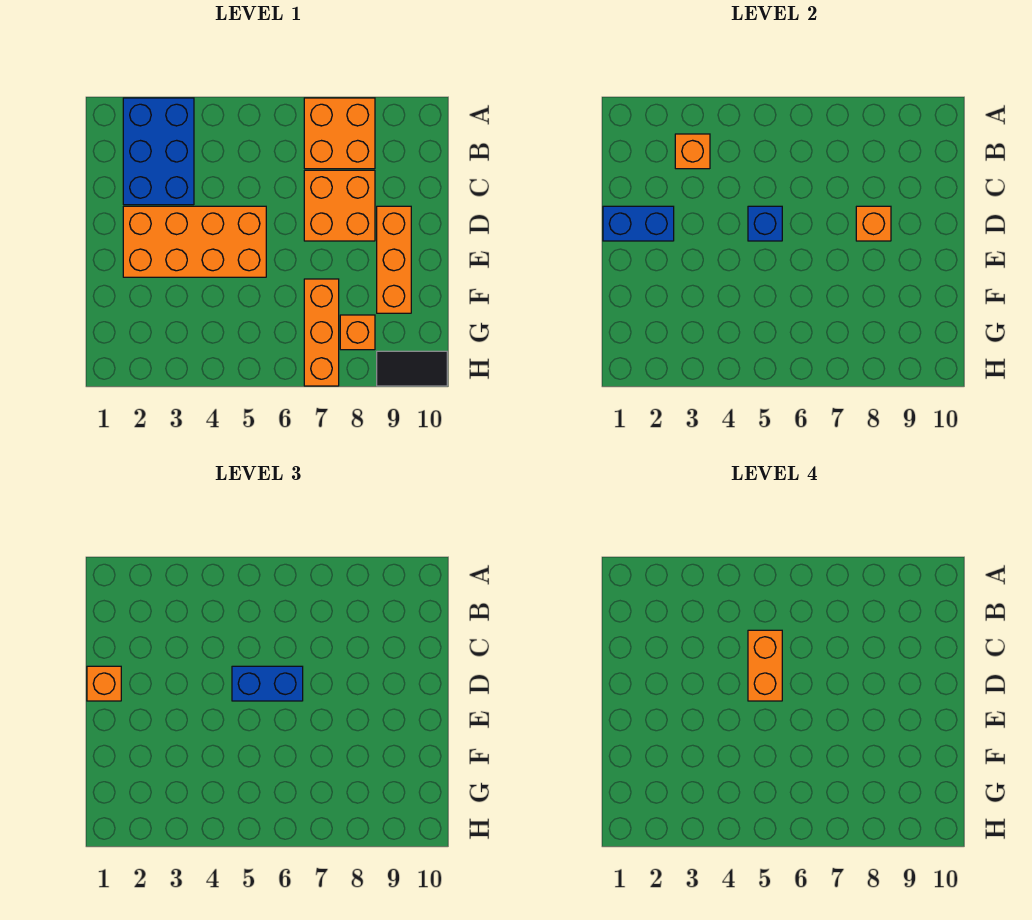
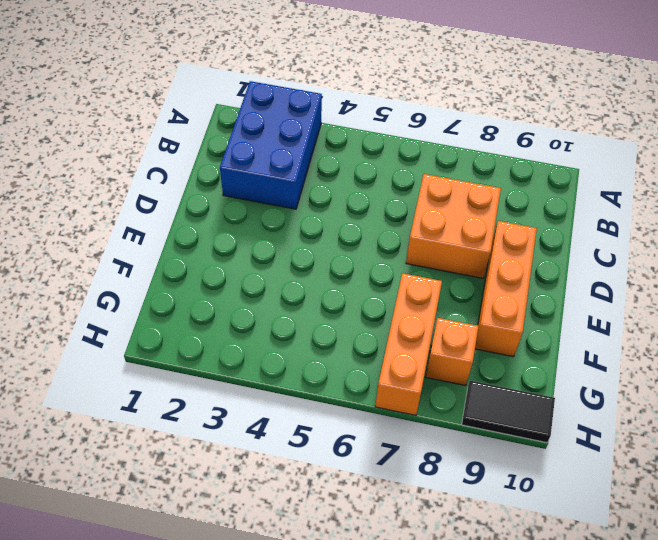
none -> orange 2x2 brick [304,98,375,169]
none -> orange 2x4 brick [123,206,266,277]
none -> orange 1x1 brick [675,134,710,169]

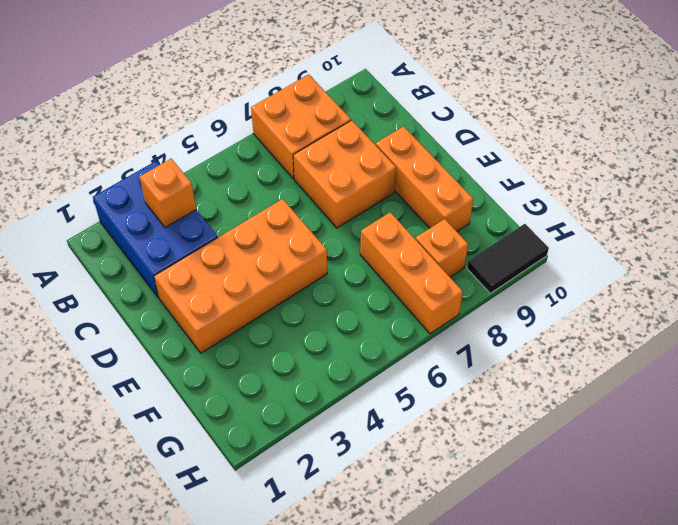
none -> blue 1x2 brick [603,206,674,241]
none -> blue 1x1 brick [748,206,782,241]
none -> orange 1x1 brick [856,206,891,241]

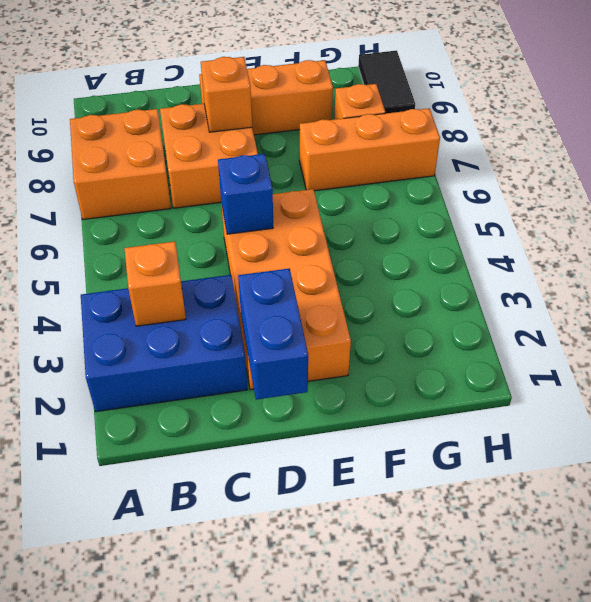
none -> orange 1x1 brick [87,666,121,701]
none -> blue 1x2 brick [232,666,303,701]
none -> orange 1x2 brick [748,630,782,701]

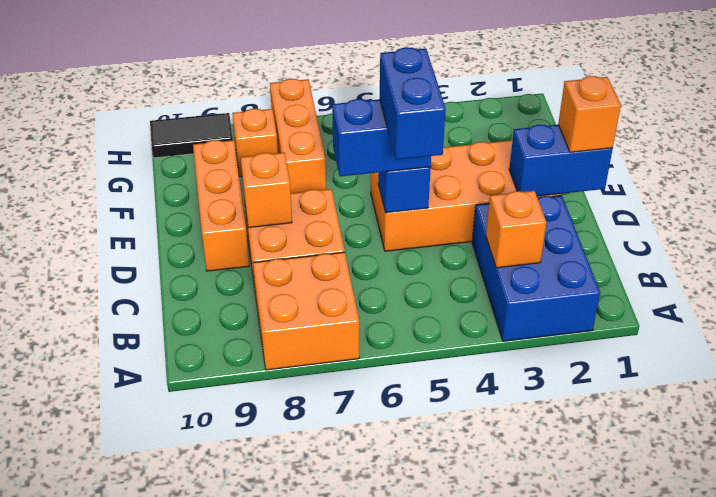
blue 1x2 brick [380,47,446,160] -> orange 1x2 brick [748,630,782,701]

